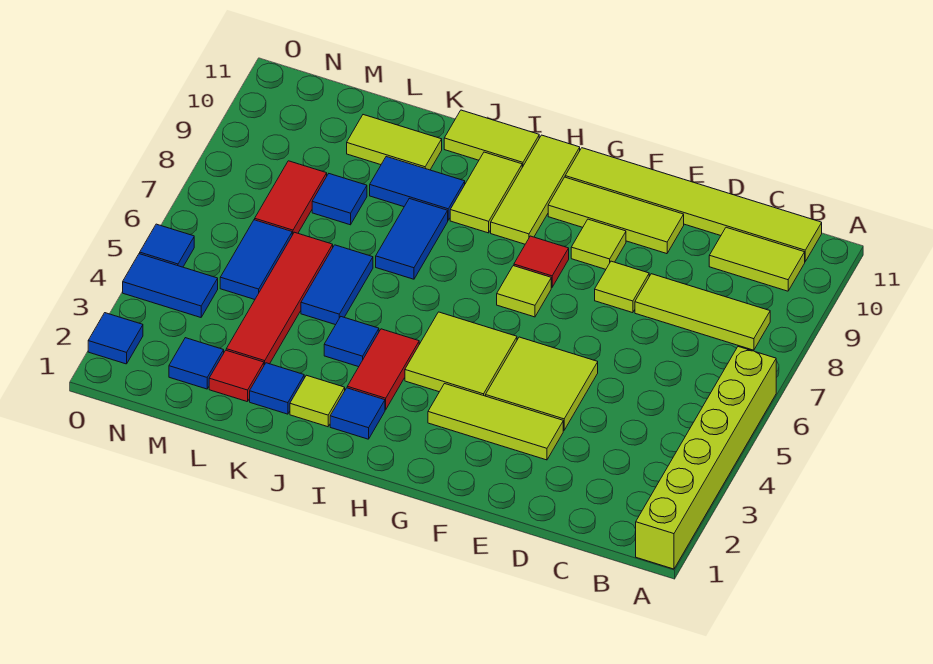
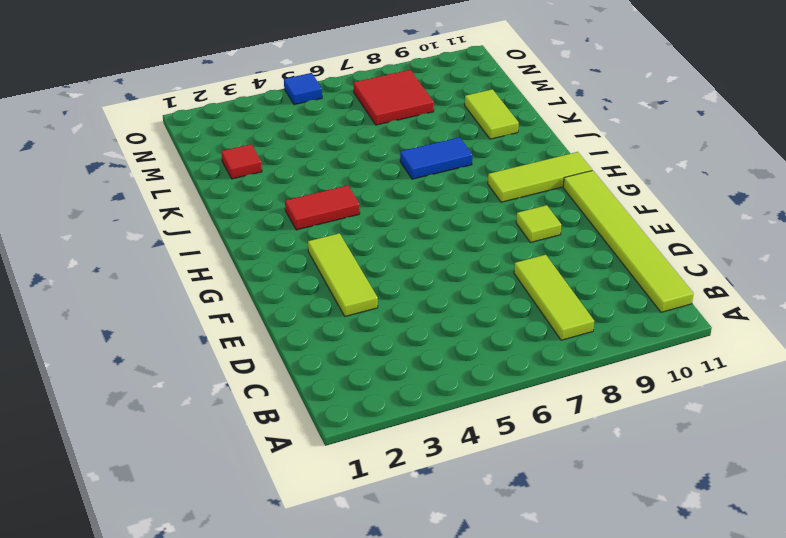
red 2x2 tile [353,70,434,125] -> red 1x2 tile [255,161,327,235]
none -> lime 1x6 brick [636,347,776,569]
none -> lime 1x2 tile [709,227,805,291]
none -> lime 2x2 tile [486,337,598,430]
none -> lime 1x1 tile [595,261,649,313]

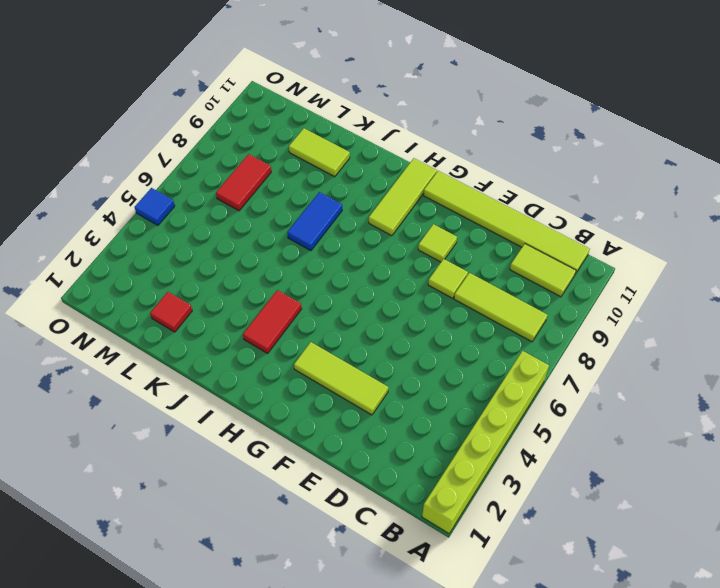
none -> lime 2x2 tile [486,337,598,430]
none -> lime 1x3 tile [548,177,684,254]
none -> lime 2x2 tile [405,312,517,396]
none -> lime 1x1 tile [497,266,551,317]

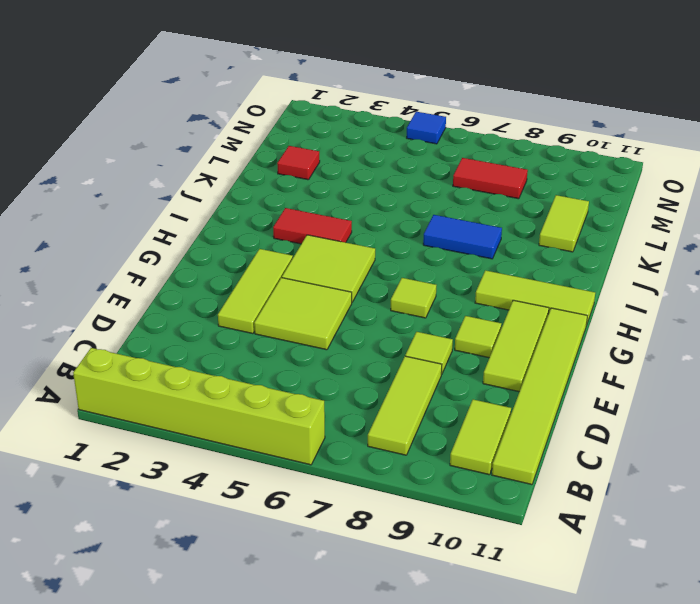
none -> red 1x1 tile [514,236,569,287]
none -> blue 1x1 tile [330,388,385,439]
none -> lime 1x2 tile [450,152,522,233]
none -> lime 1x2 tile [444,110,539,167]

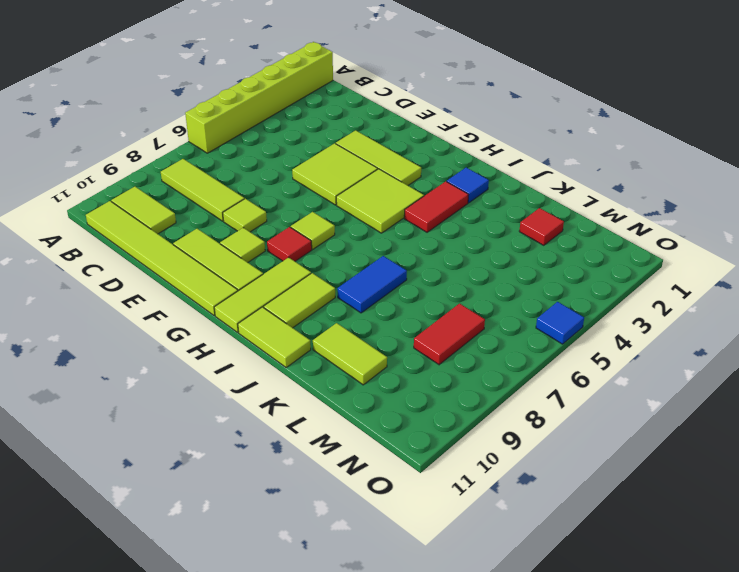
none -> lime 1x1 tile [290,375,345,427]
none -> blue 1x1 tile [324,317,379,367]
none -> blue 1x2 tile [370,157,465,220]
none -> blue 1x1 tile [250,363,304,414]

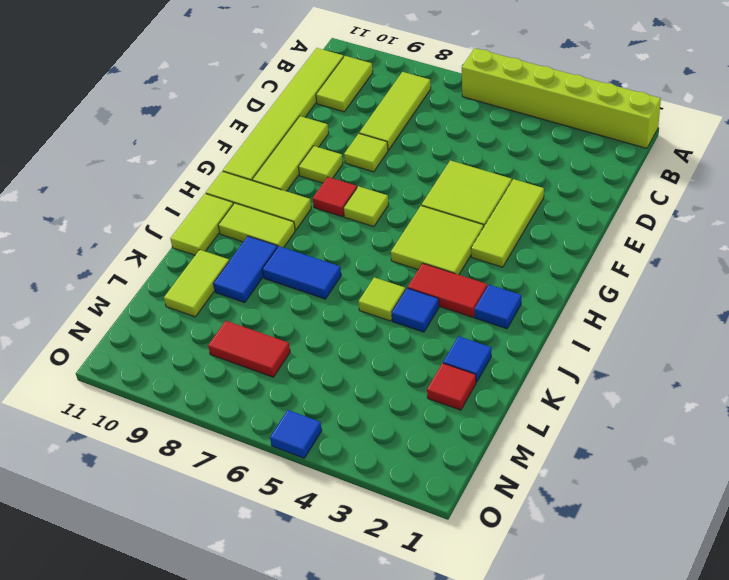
lime 1x1 tile [359,277,405,321] -> lime 1x1 tile moved to [290,375,345,427]
none -> blue 1x2 tile [301,245,373,325]
none -> red 1x4 tile [226,232,333,365]
none -> blue 1x1 tile [312,174,367,225]
none -> blue 1x1 tile [169,338,224,389]

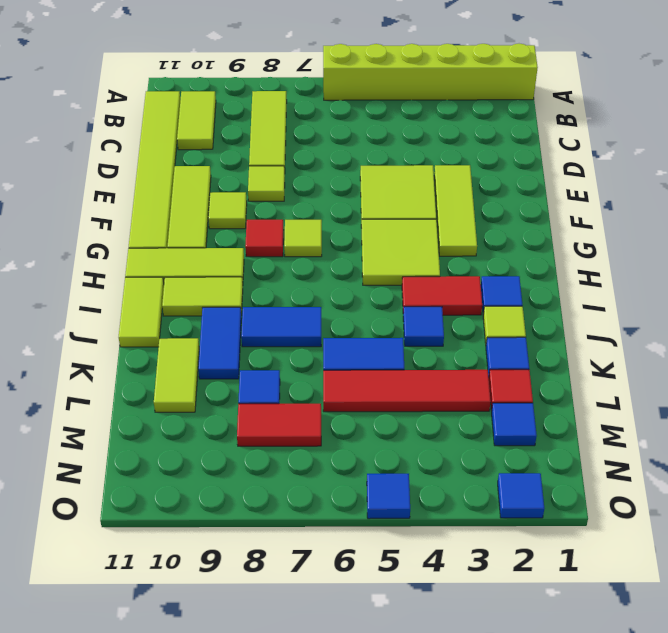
none -> blue 1x2 tile [220,220,292,299]
none -> blue 1x2 tile [123,254,218,317]

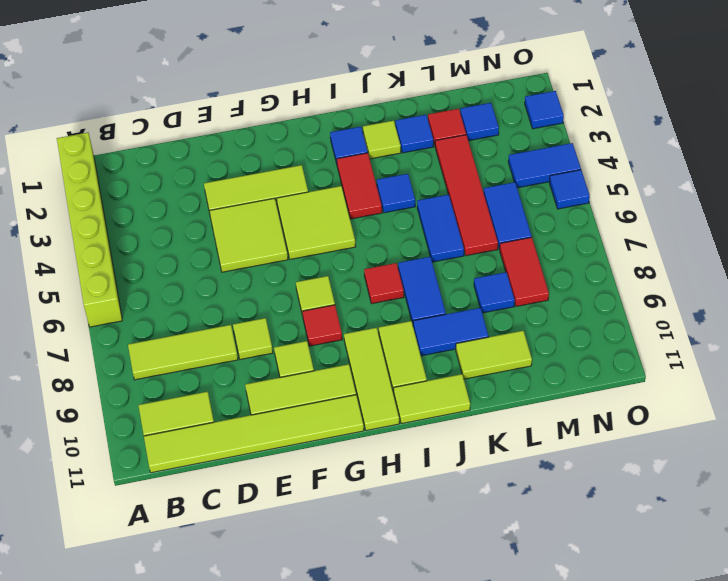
red 1x1 tile [364,263,404,304] -> none

